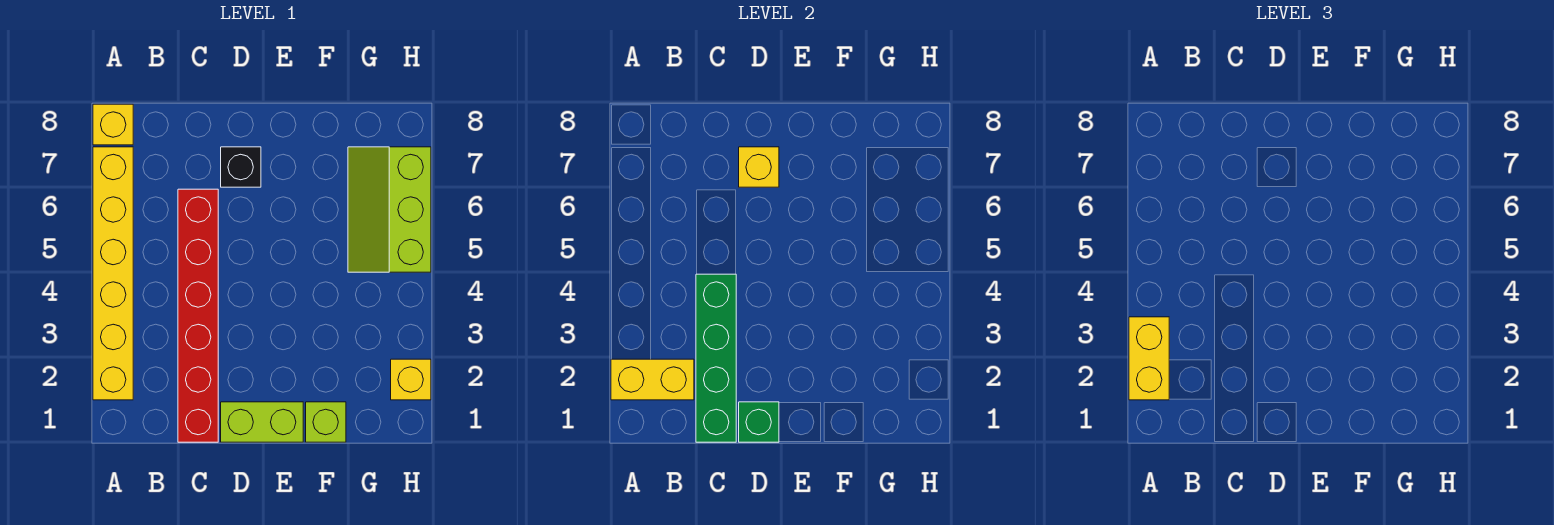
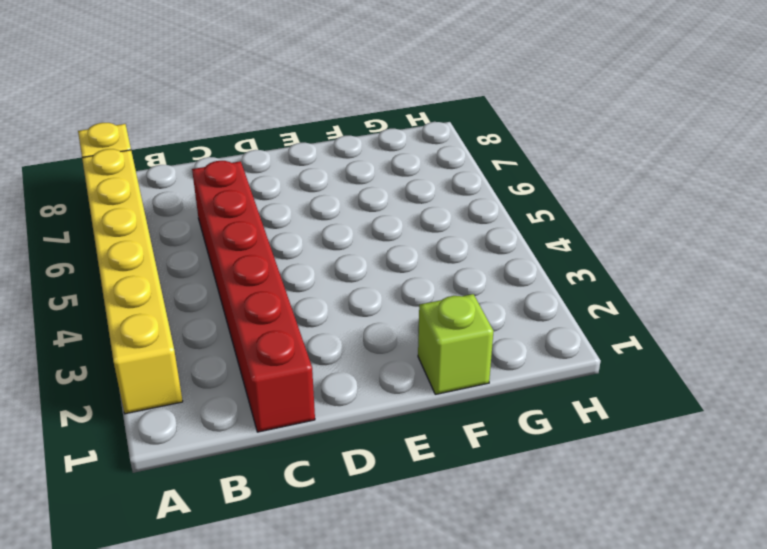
none -> lime 1x2 brick [221,402,303,442]
none -> black 1x1 brick [221,147,261,187]
none -> lime 2x3 slope [348,147,431,272]

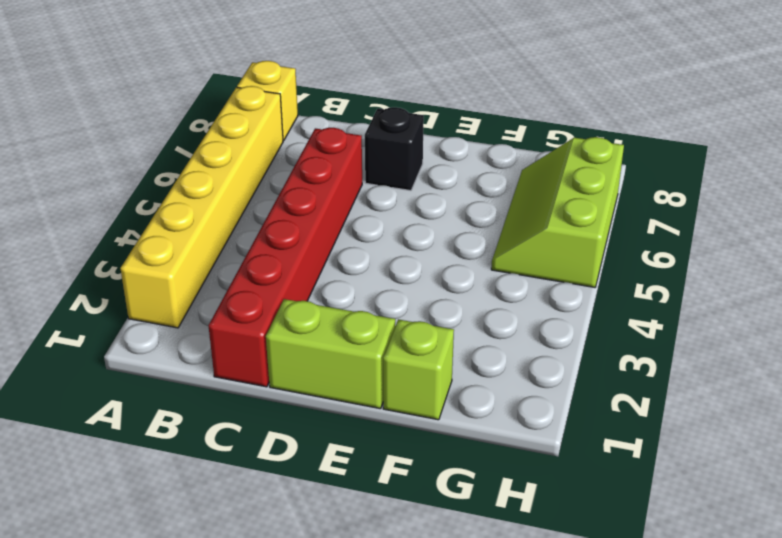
none -> yellow 1x1 brick [391,359,431,400]
none -> yellow 1x2 brick [611,359,694,400]
none -> green 1x4 brick [696,274,736,442]

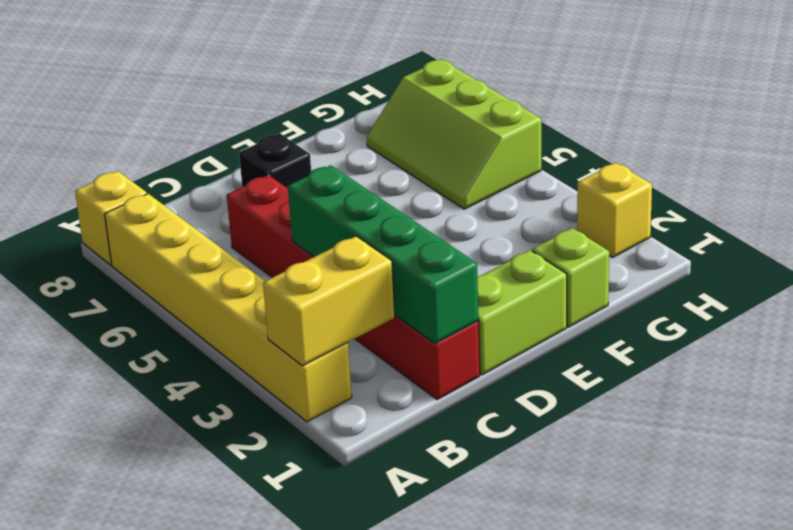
none -> green 1x1 brick [739,402,779,442]
none -> yellow 1x1 brick [739,147,779,187]
none -> yellow 1x2 brick [1129,317,1169,400]

